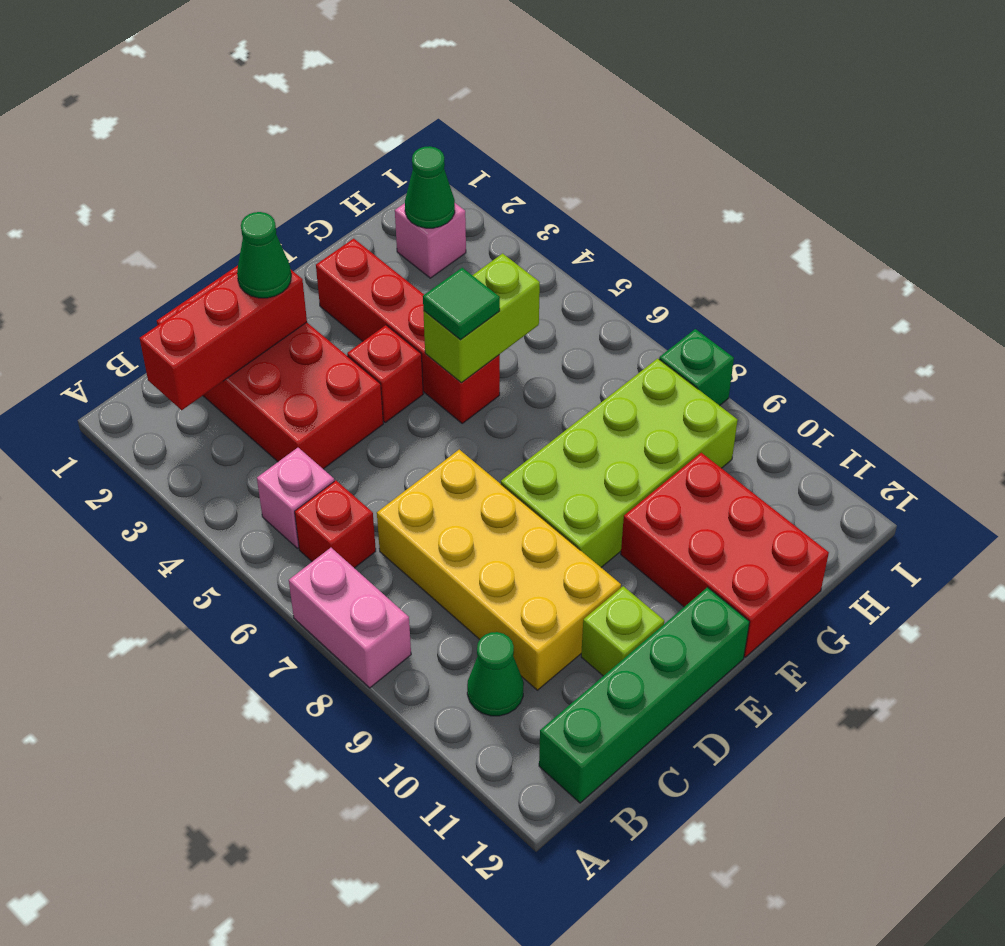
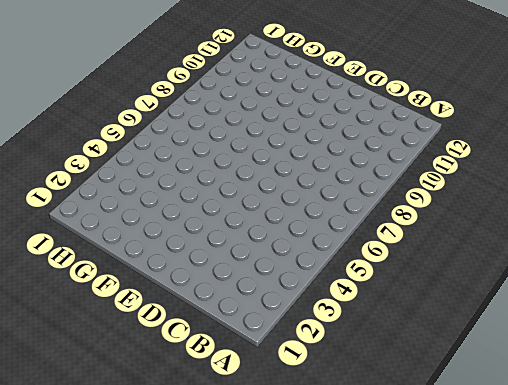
none -> pink 1x2 brick [289,548,411,688]
none -> pink 1x1 brick [257,448,334,548]
none -> red 1x1 brick [295,481,376,568]

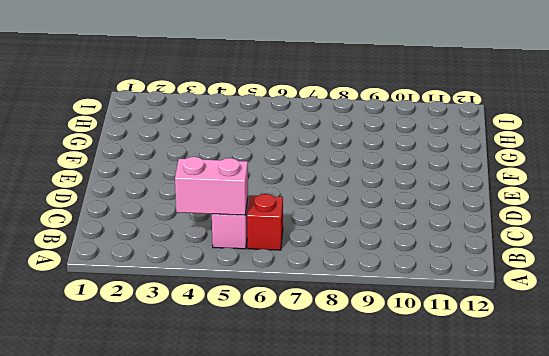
pink 1x2 brick [175,157,248,215] -> pink 1x2 brick moved to [289,548,411,688]
none -> green 1x1 cone [467,632,524,716]
none -> green 1x4 brick [539,587,750,803]
none -> red 2x4 brick [157,266,383,469]

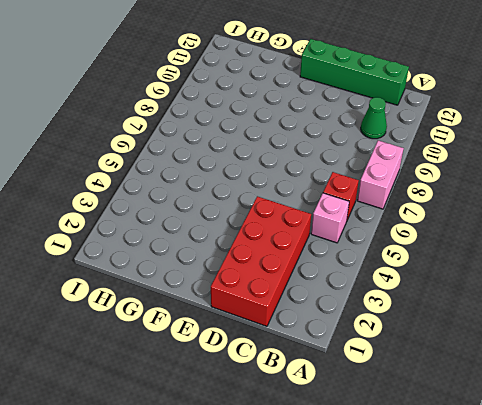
none -> yellow 2x4 brick [377,450,621,690]
none -> lime 1x1 brick [581,586,664,676]
none -> red 1x1 brick [347,325,423,422]

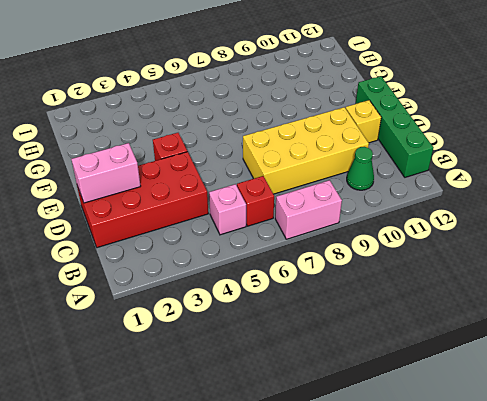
pink 1x2 brick [71,143,141,203] -> red 1x3 brick [140,270,307,410]
yellow 1x1 brick [346,100,381,143] -> lime 1x1 brick [581,586,664,676]
none -> lime 2x4 brick [501,358,738,567]
none -> red 1x4 brick [316,239,500,423]
none -> red 2x3 brick [621,453,829,657]

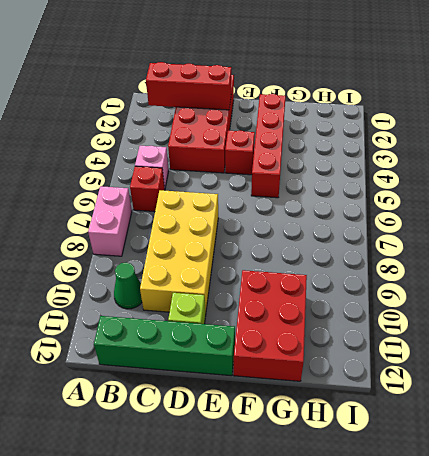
none -> lime 2x4 brick [501,358,738,567]
none -> pink 1x1 brick [395,203,466,278]
none -> green 1x1 brick [659,329,734,406]

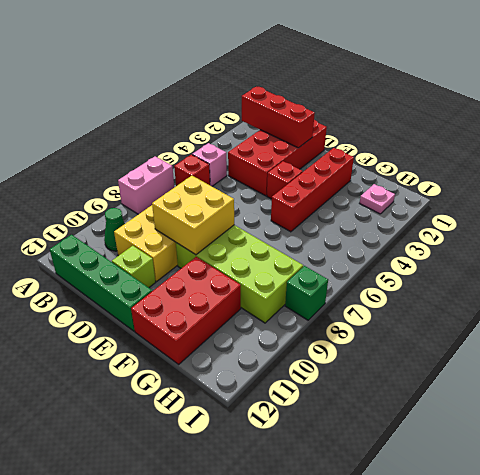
yellow 2x2 brick [152,176,234,255] -> none
pink 1x1 plate [360,184,395,214] -> pink 1x1 brick [395,203,466,278]
none -> lime 1x2 brick [423,253,540,383]
none -> green 1x1 cone [405,146,455,228]
none -> green 1x1 cone [237,212,291,298]

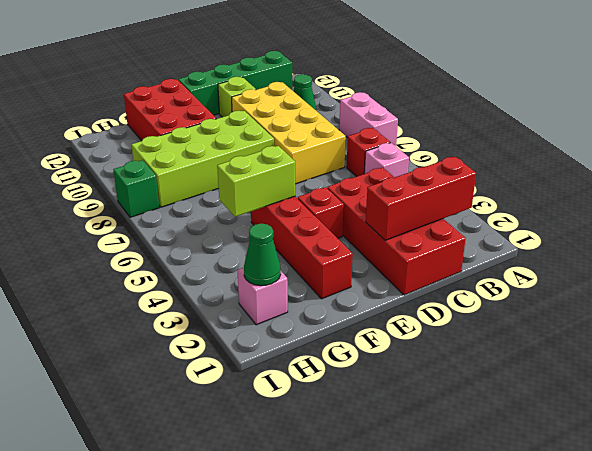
none -> green 1x1 cone [237,212,291,298]
none -> green 1x1 tile [423,268,500,340]

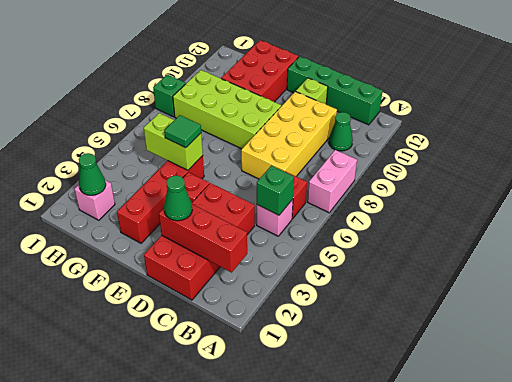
green 1x1 brick [257,166,294,215] -> none

